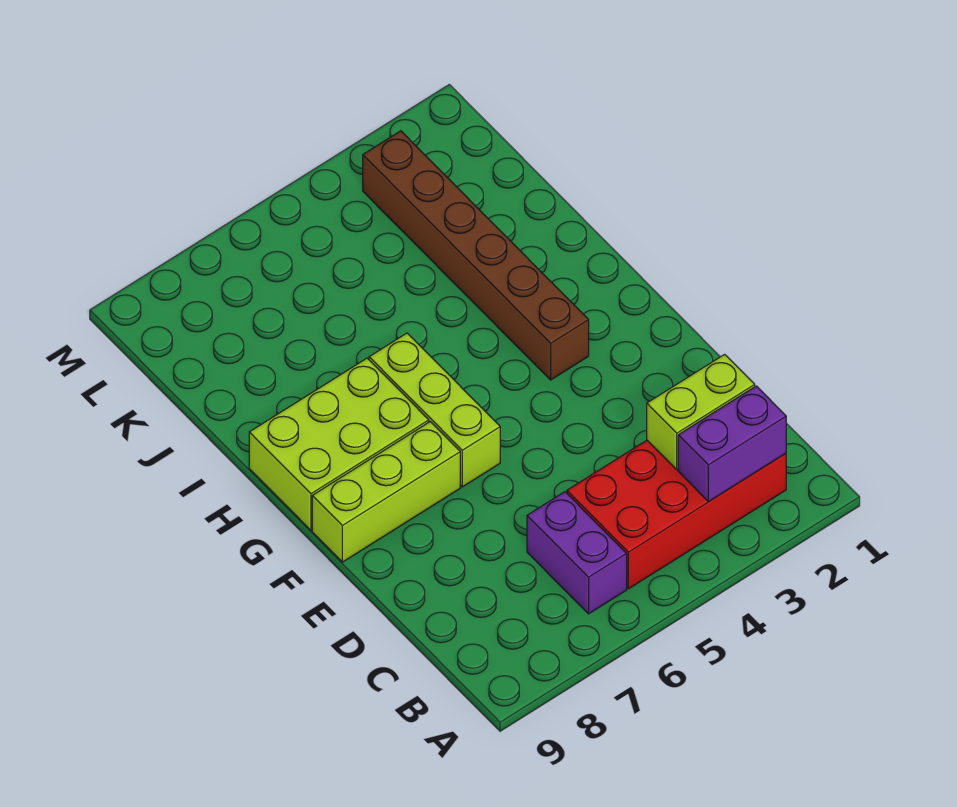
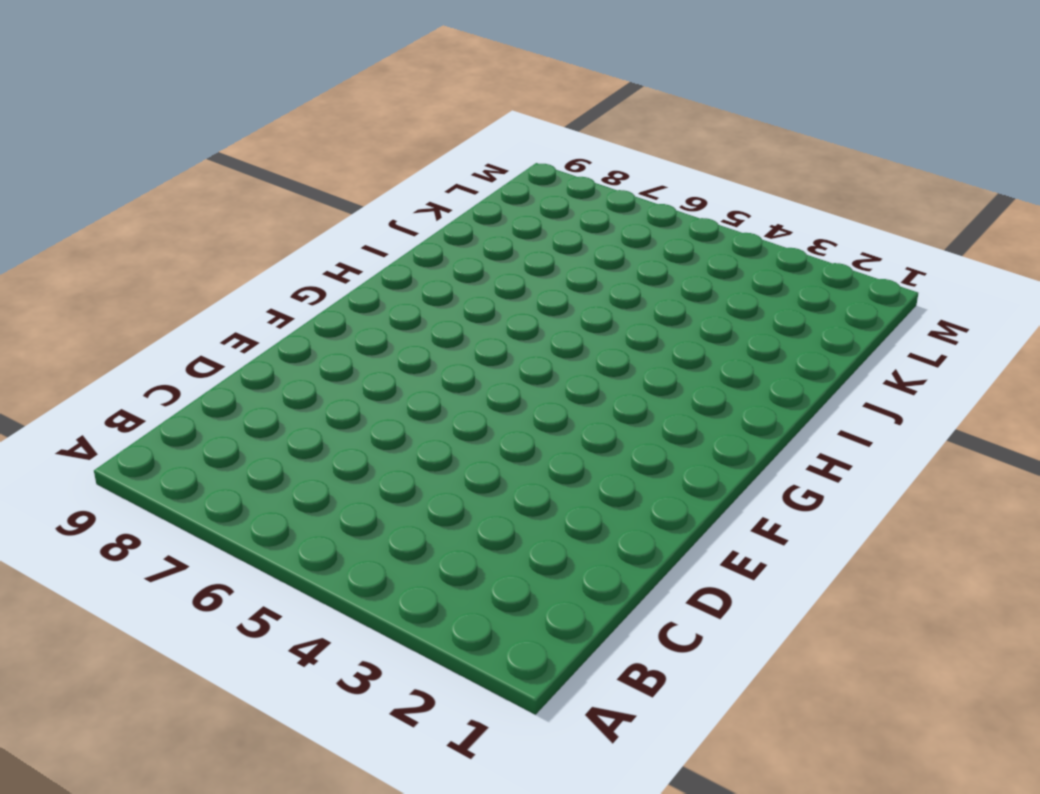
none -> red 2x4 brick [567,440,786,589]
none -> purple 1x2 brick [527,492,627,614]

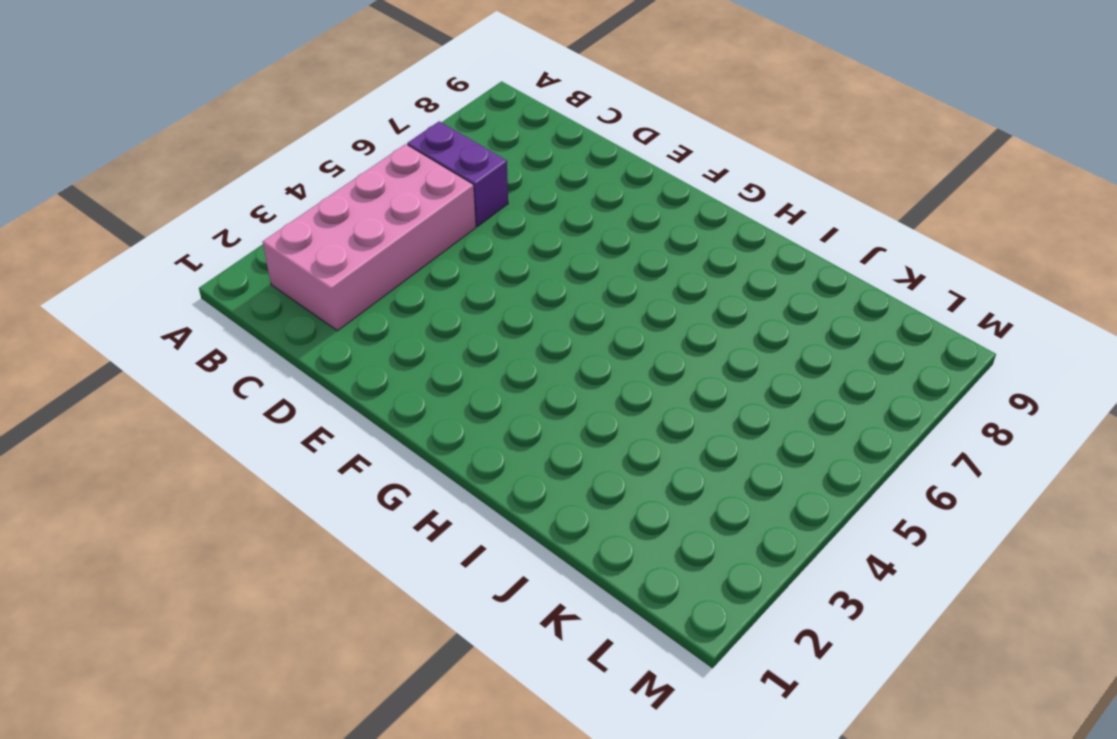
pink 2x4 brick [263,144,476,331] -> red 2x4 brick [567,440,786,589]
none -> lime 1x3 brick [369,333,500,487]
none -> lime 1x3 brick [312,422,460,562]

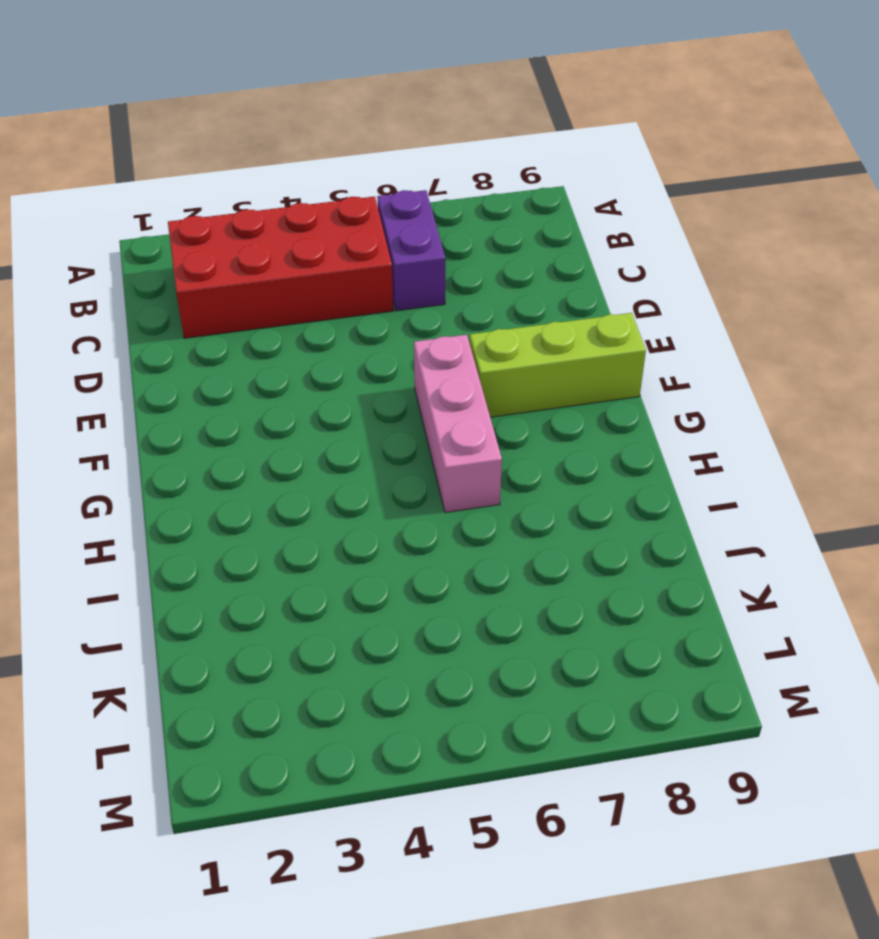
pink 1x3 brick [414,335,502,513] -> lime 1x3 brick [369,333,500,487]
none -> brown 1x6 brick [363,131,589,380]
none -> lime 2x3 brick [249,358,429,530]

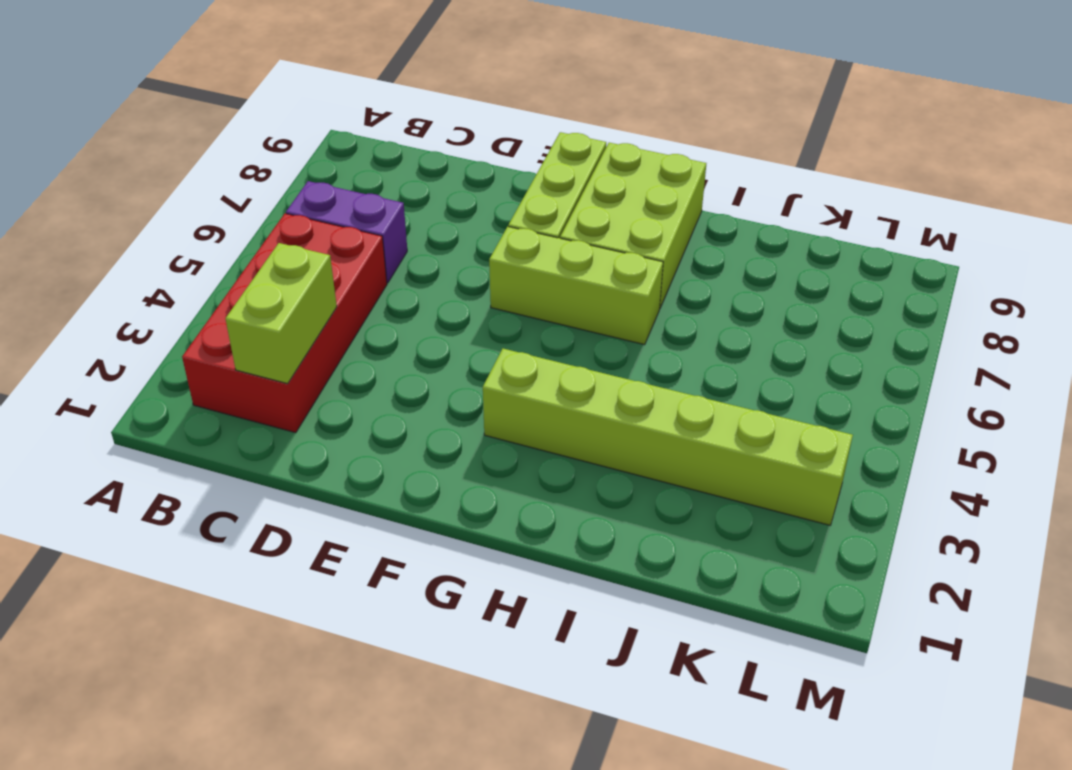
lime 1x6 brick [483,349,853,525] -> brown 1x6 brick [363,131,589,380]
none -> purple 1x2 brick [678,386,786,501]

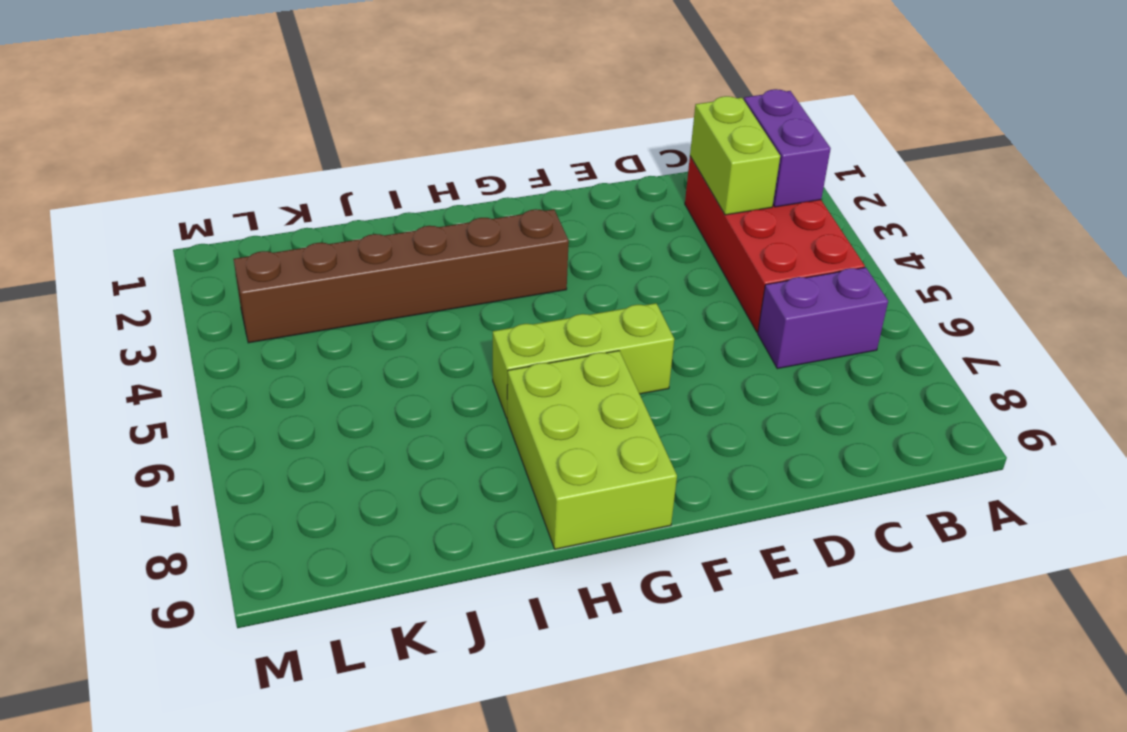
none -> lime 1x3 brick [312,422,460,562]

